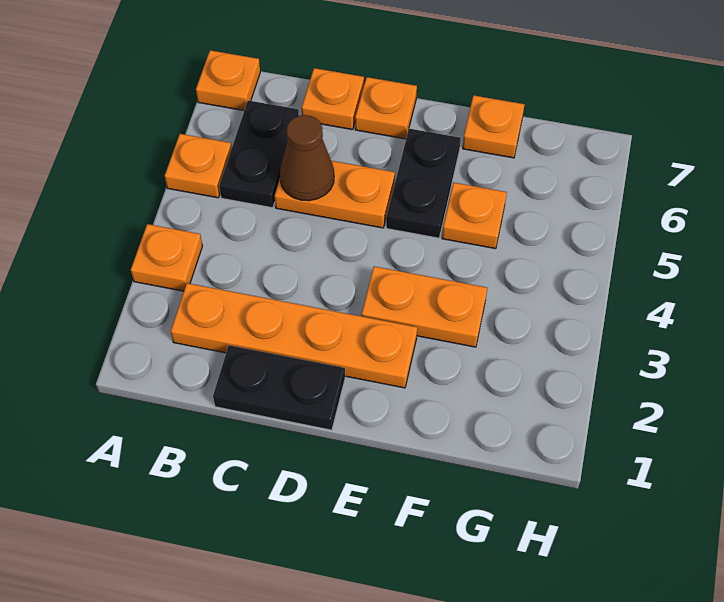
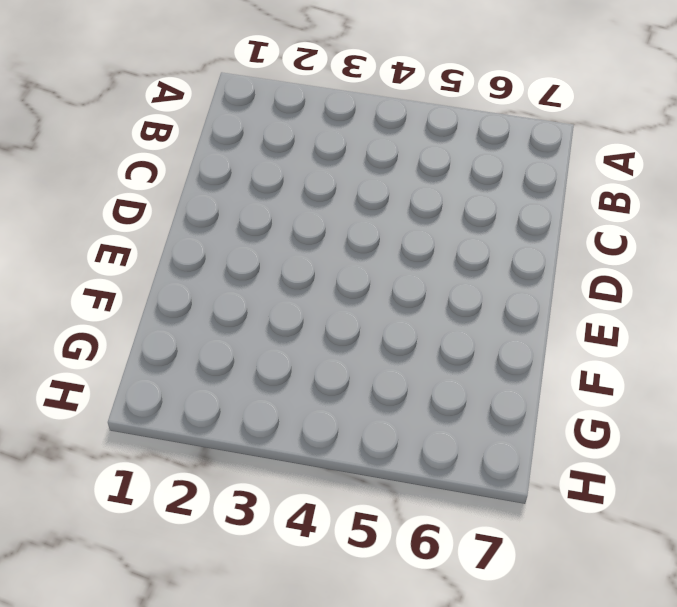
none -> orange 1x1 plate [131,224,202,291]
none -> orange 1x1 plate [165,134,232,198]
none -> orange 1x1 plate [196,50,260,111]

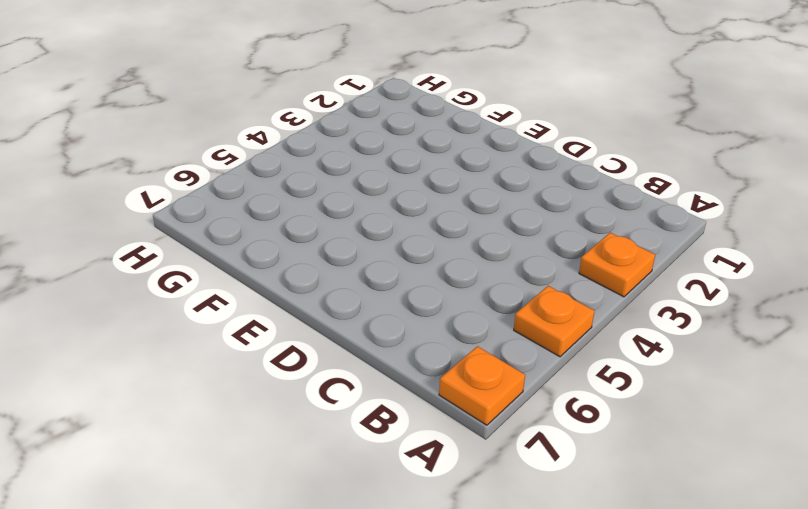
none -> orange 1x4 plate [171,283,417,388]
none -> black 1x2 plate [219,100,299,208]
none -> black 1x2 plate [213,345,345,430]

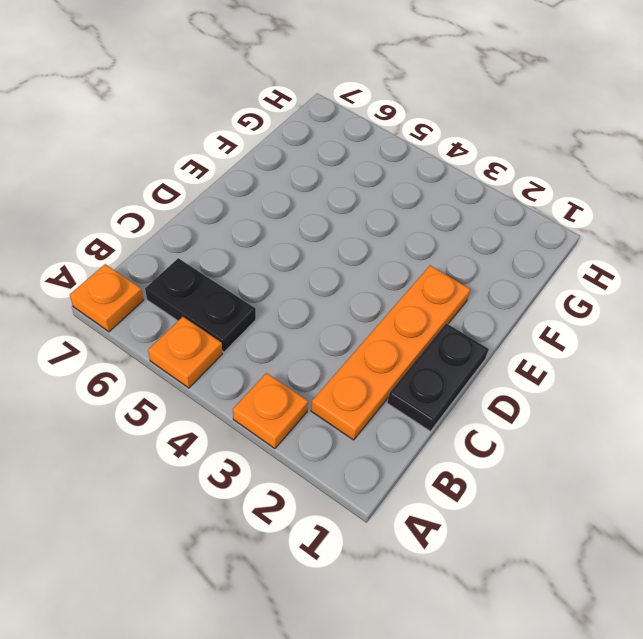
none -> orange 1x2 plate [275,161,395,228]
none -> orange 1x1 plate [302,68,364,130]
none -> orange 1x1 plate [355,77,417,139]

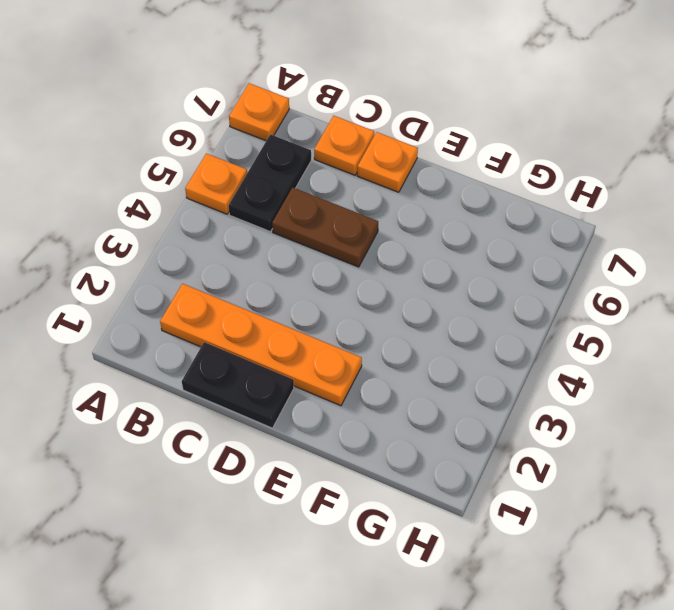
brown 1x2 plate [272,187,378,267] -> orange 1x2 plate [275,161,395,228]
none -> orange 1x1 plate [131,224,202,291]
none -> orange 1x2 plate [362,266,487,347]
none -> black 1x2 plate [386,129,461,238]

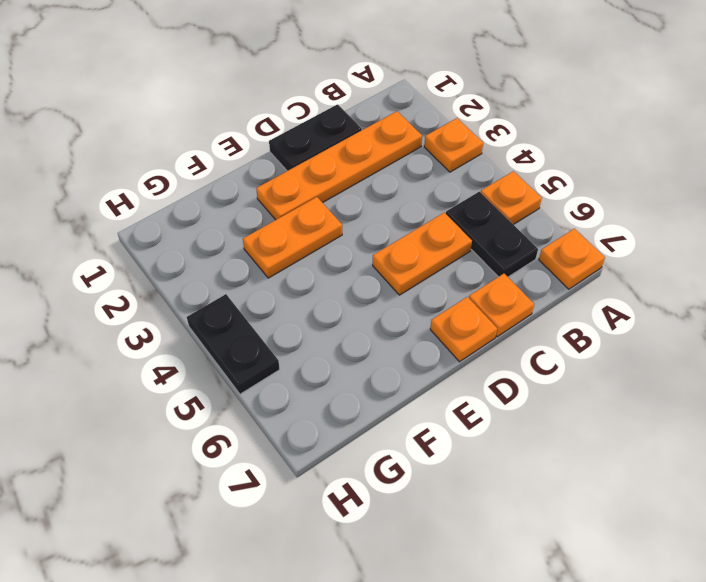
black 1x2 plate [187,294,280,394] -> black 1x2 plate moved to [386,129,461,238]
none -> orange 1x1 plate [442,183,507,249]
none -> orange 1x1 plate [463,95,525,158]
none -> brown 1x1 cone [280,115,334,201]

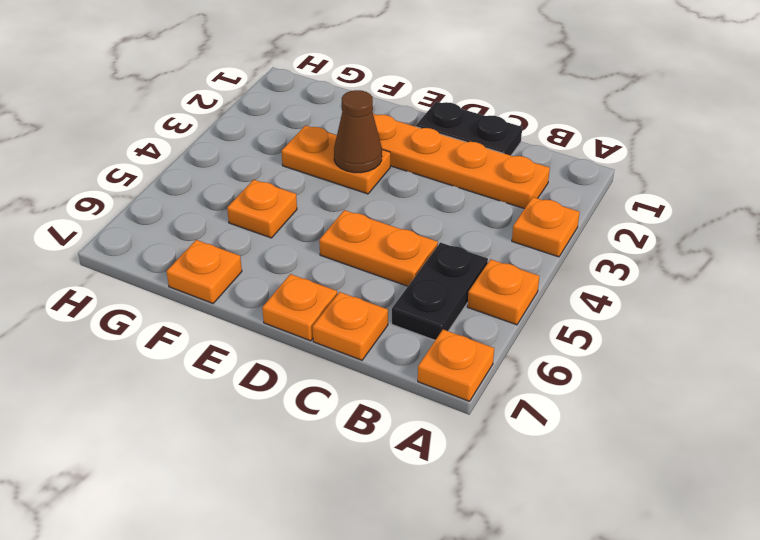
brown 1x1 cone [334,90,382,173] -> brown 1x1 cone moved to [280,115,334,201]
none -> black 1x2 plate [386,129,461,238]

